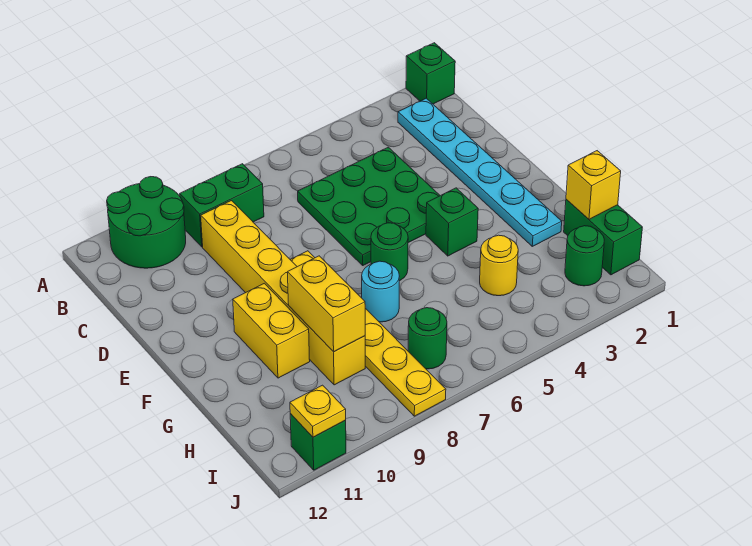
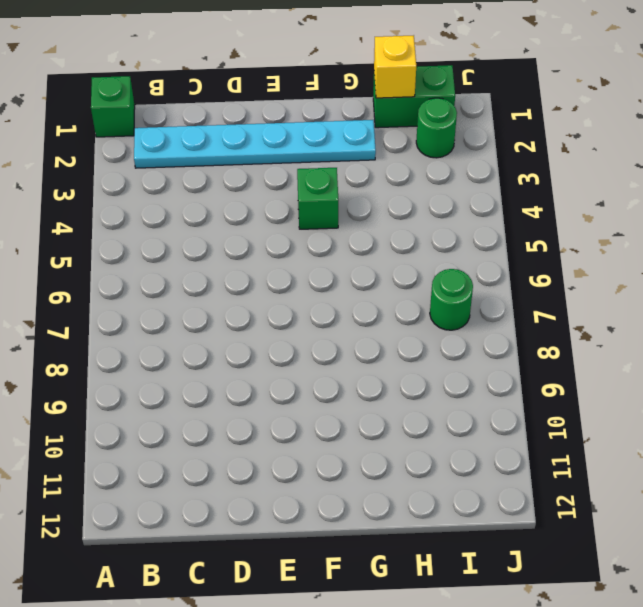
none -> green 2x2 round brick [107,177,186,268]
none -> green 1x2 brick [180,164,264,247]
none -> green 3x3 plate [298,147,440,265]

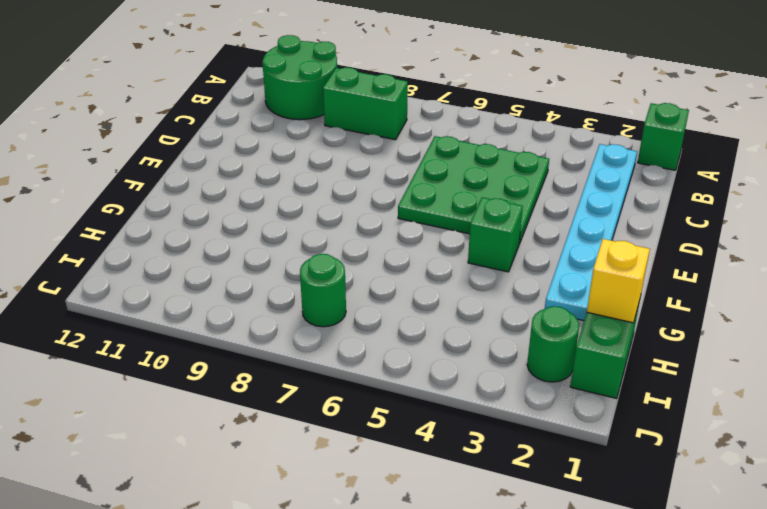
none -> yellow 1x6 brick [201,201,365,385]
none -> yellow 1x6 plate [290,251,446,416]
none -> green 1x1 round brick [371,223,408,281]

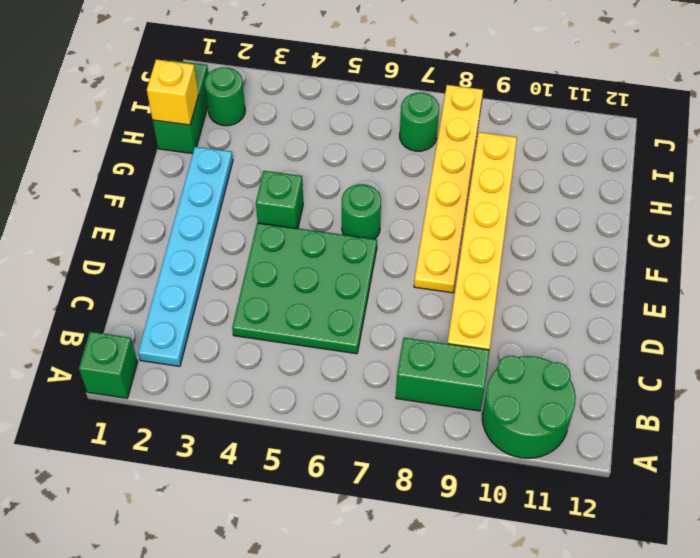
none -> yellow 1x2 brick [233,283,310,378]
none -> cyan 1x1 round brick [362,261,400,322]
none -> yellow 1x1 round brick [480,235,518,296]

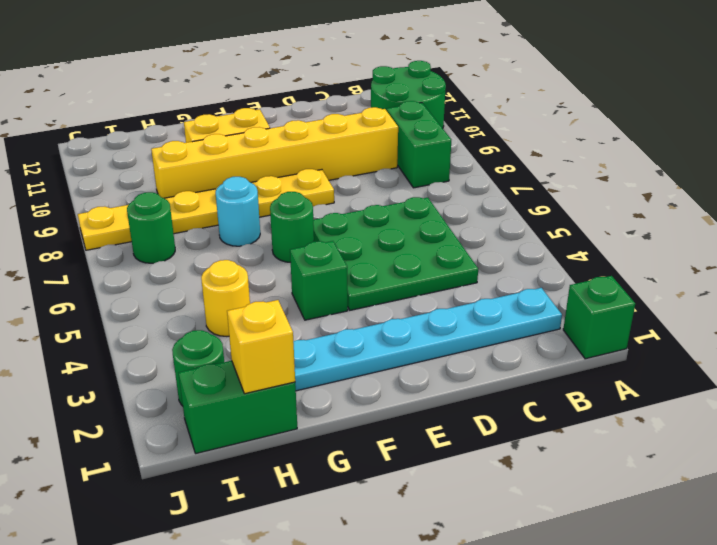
none -> green 1x1 brick [290,414,346,470]
none -> yellow 1x2 brick [287,256,365,352]
none -> yellow 1x1 plate [290,385,346,437]

